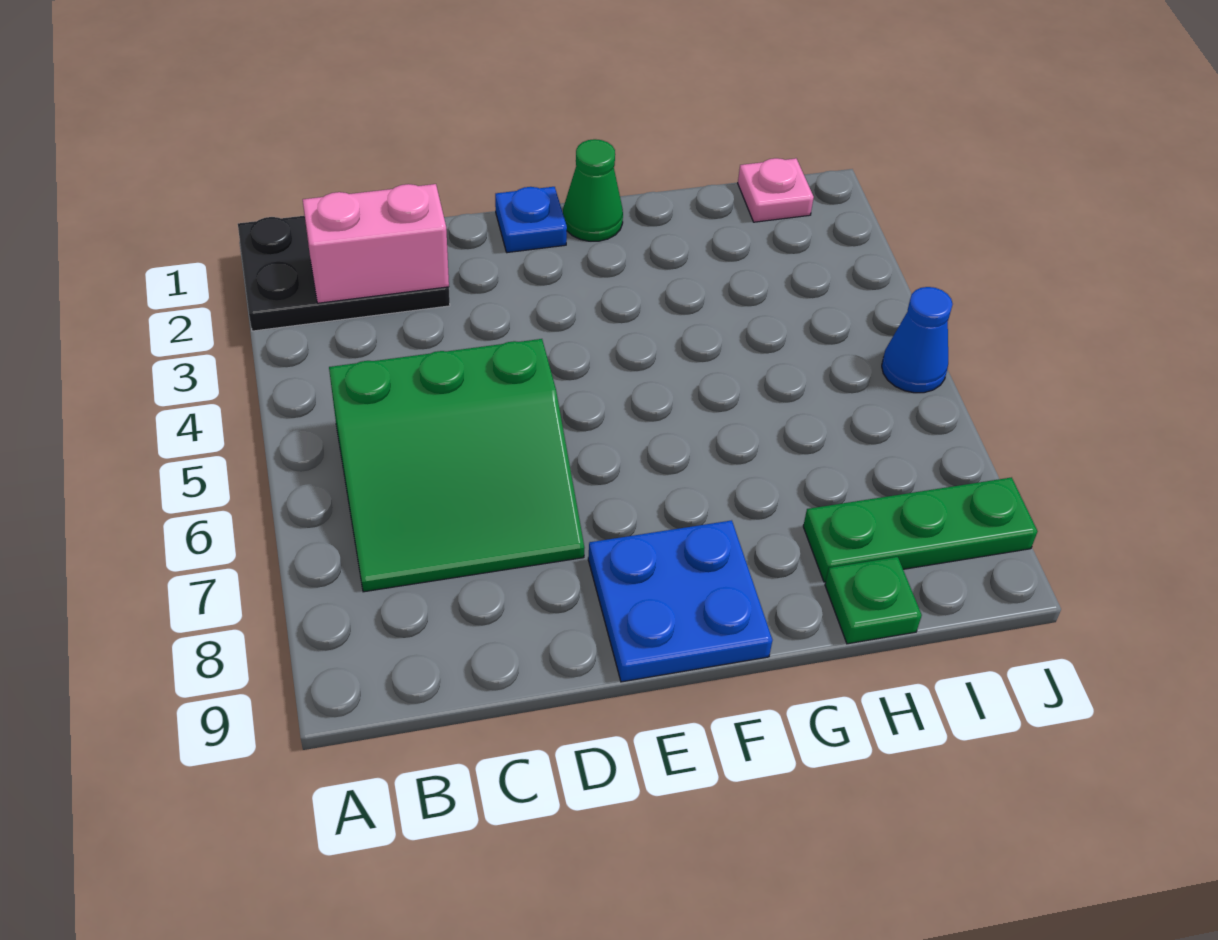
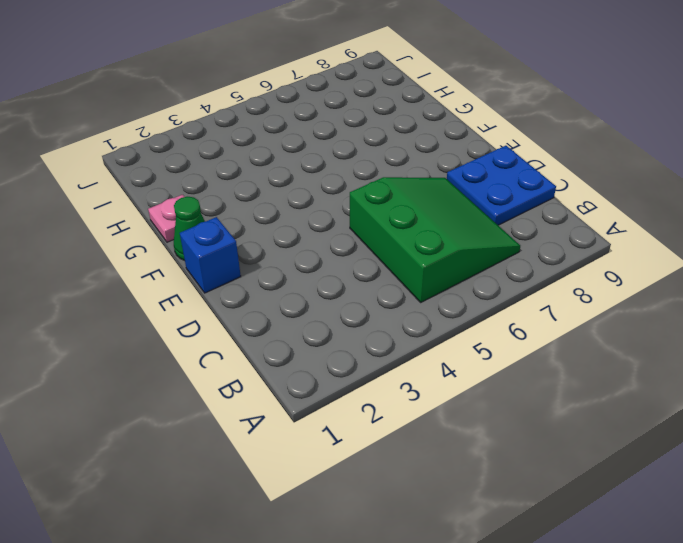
blue 2x2 plate [447,146,556,225] -> blue 2x2 plate moved to [588,520,773,682]
blue 1x1 brick [180,217,241,293] -> blue 1x1 plate [495,187,567,253]
pink 1x1 plate [148,195,184,242] -> pink 1x1 plate moved to [738,158,814,222]
none -> black 2x3 plate [238,216,450,331]
none -> green 1x3 plate [803,477,1038,582]

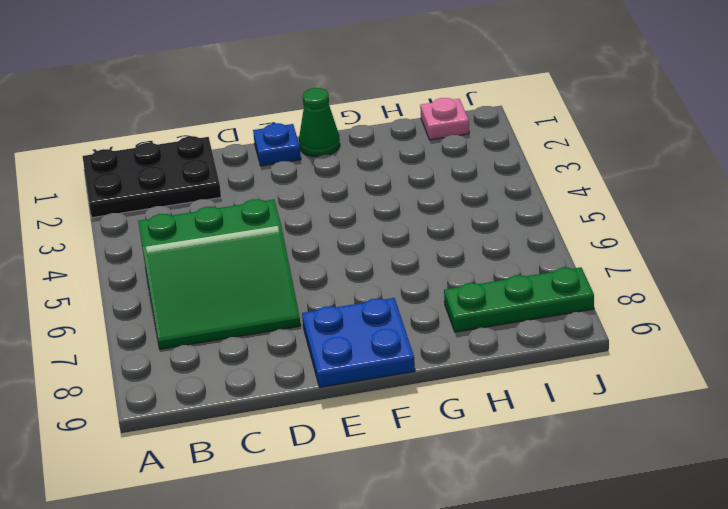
none -> green 1x1 plate [825,557,922,644]
none -> blue 1x1 cone [882,287,953,393]

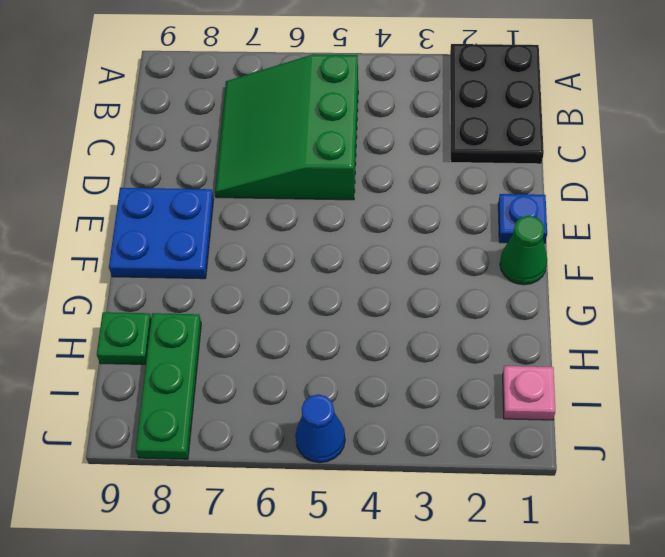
none -> pink 1x2 brick [303,184,449,303]

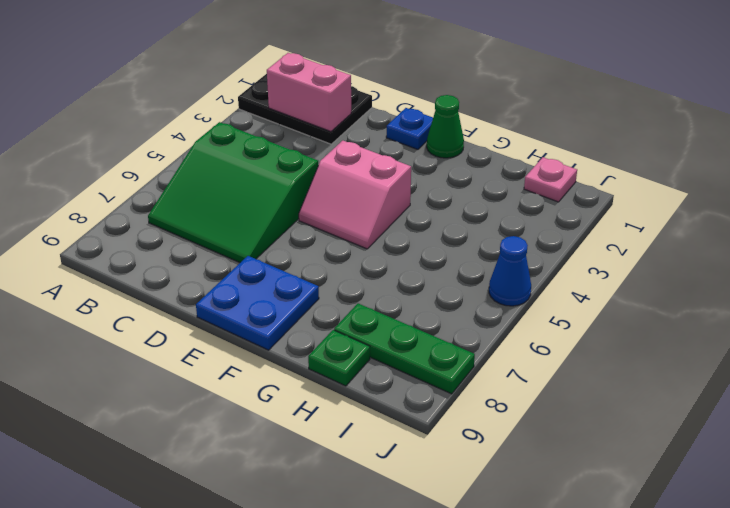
pink 2x2 slope [299,141,411,249] -> none

